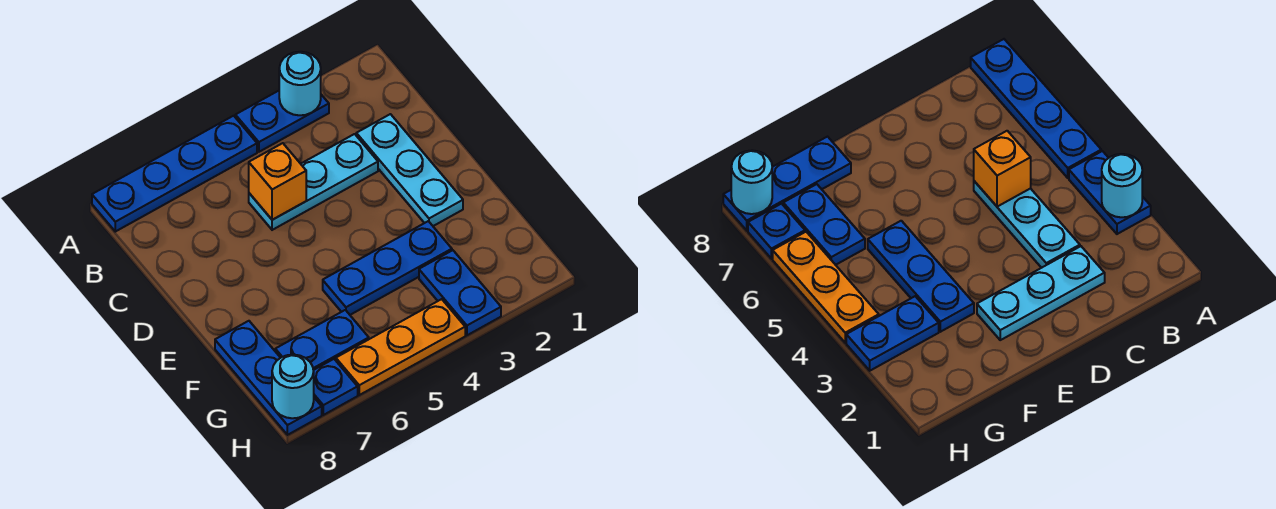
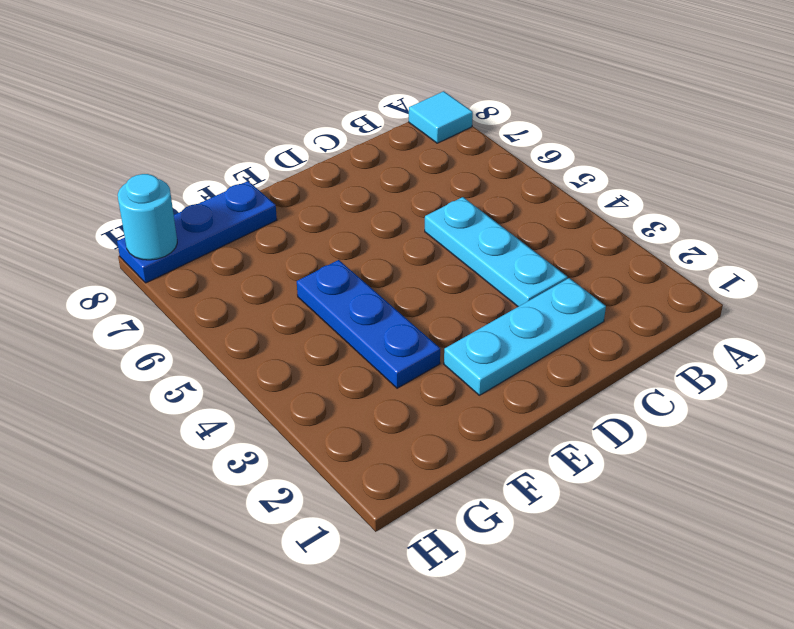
cyan 1x1 tile [409,91,473,143] -> blue 1x4 plate [92,116,257,232]
none -> blue 1x2 plate [235,91,329,152]
none -> blue 1x2 plate [419,250,501,335]
none -> blue 1x2 plate [275,310,369,370]

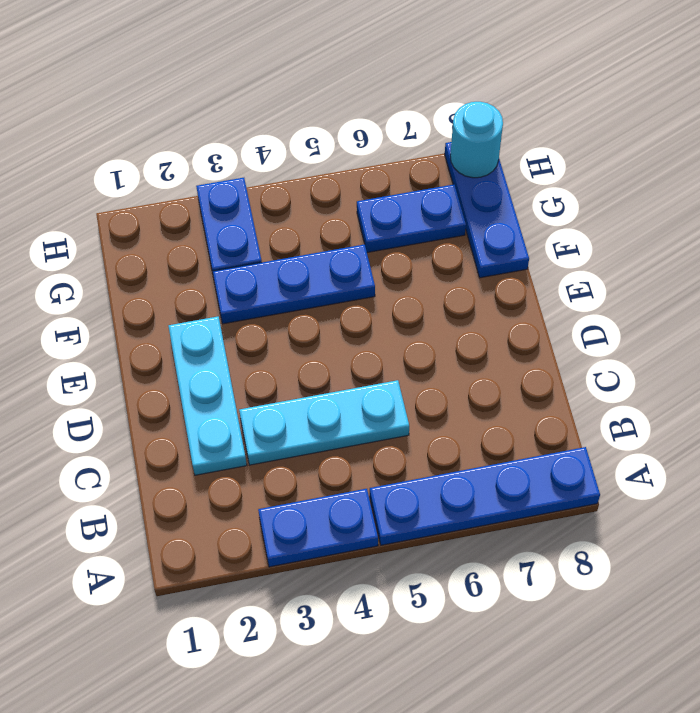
none -> orange 1x3 plate [336,299,465,395]
none -> blue 1x1 plate [313,359,358,415]
none -> cyan 1x1 round brick [279,52,321,115]

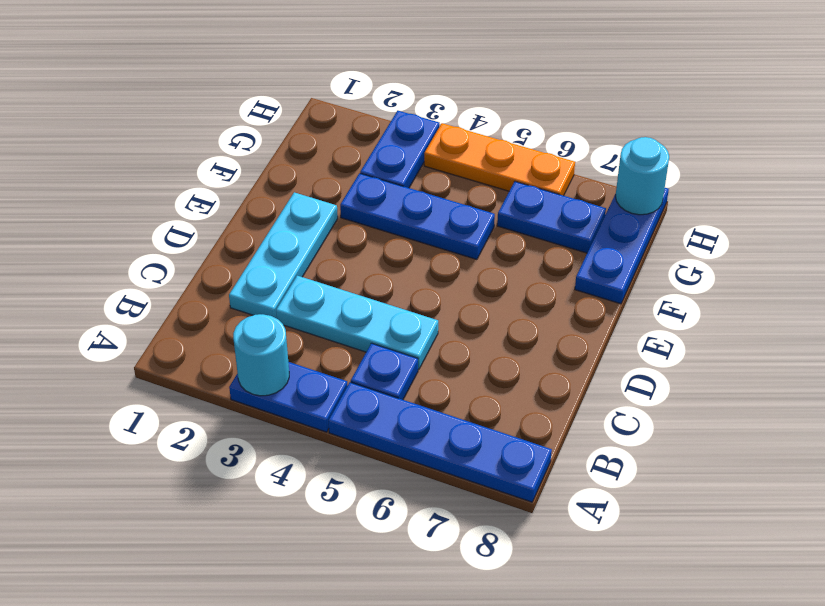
blue 1x1 plate [351,343,418,400] -> blue 1x1 plate moved to [313,359,358,415]
none -> orange 1x1 brick [249,143,306,220]

